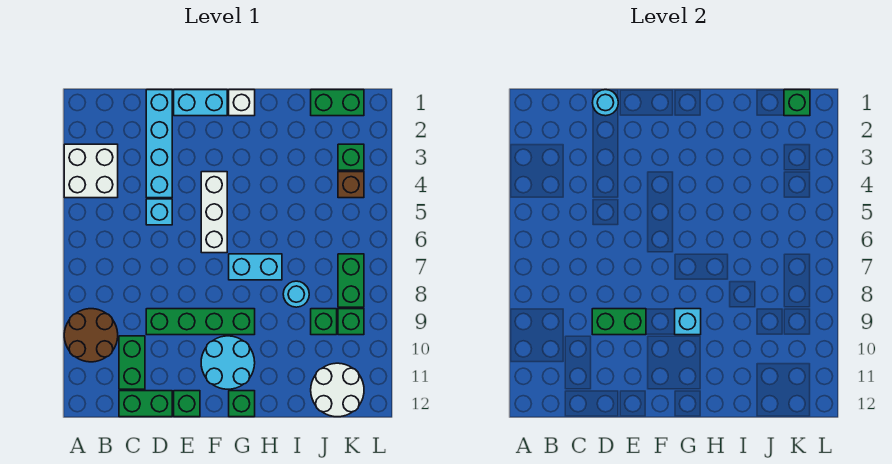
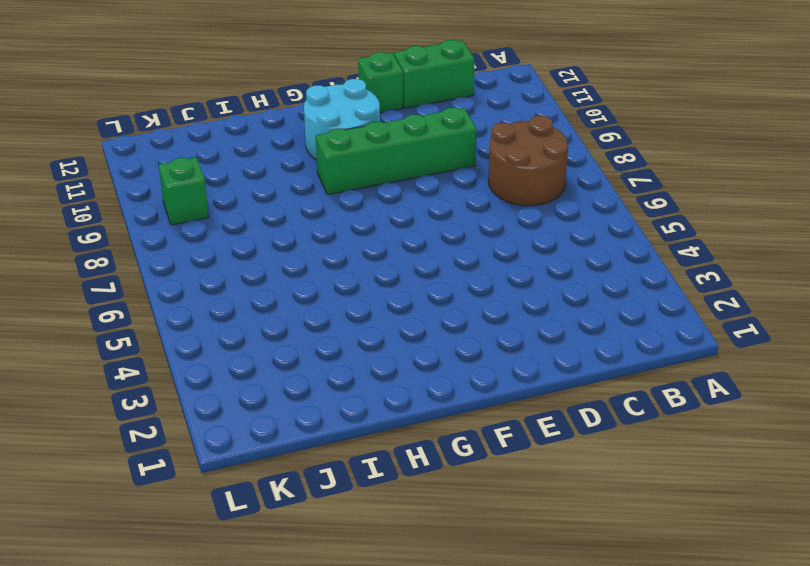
brown 2x2 round brick [488,116,568,206] -> brown 2x2 round brick moved to [64,309,118,362]
none -> white 2x2 brick [64,144,118,198]
none -> green 1x2 brick [119,336,145,389]
none -> cyan 1x4 brick [146,90,172,198]

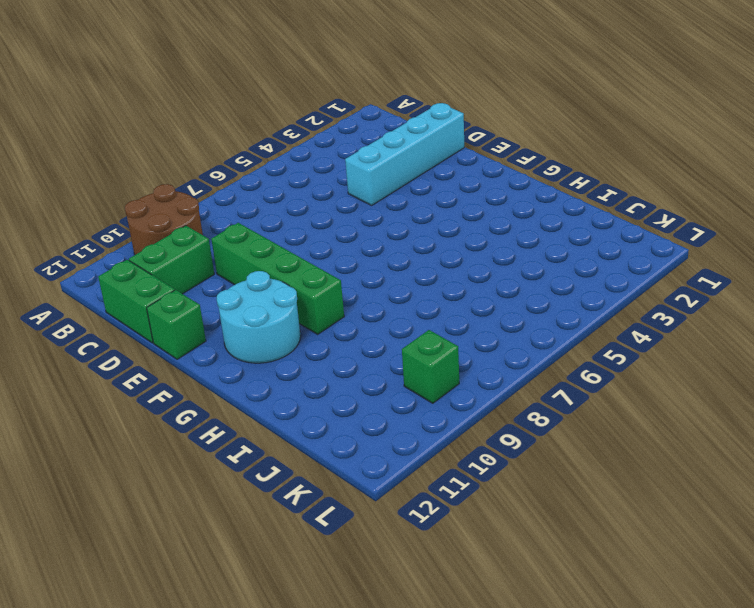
none -> white 2x2 brick [64,144,118,198]
none -> cyan 1x1 brick [146,199,172,225]
none -> cyan 1x2 brick [174,90,227,116]

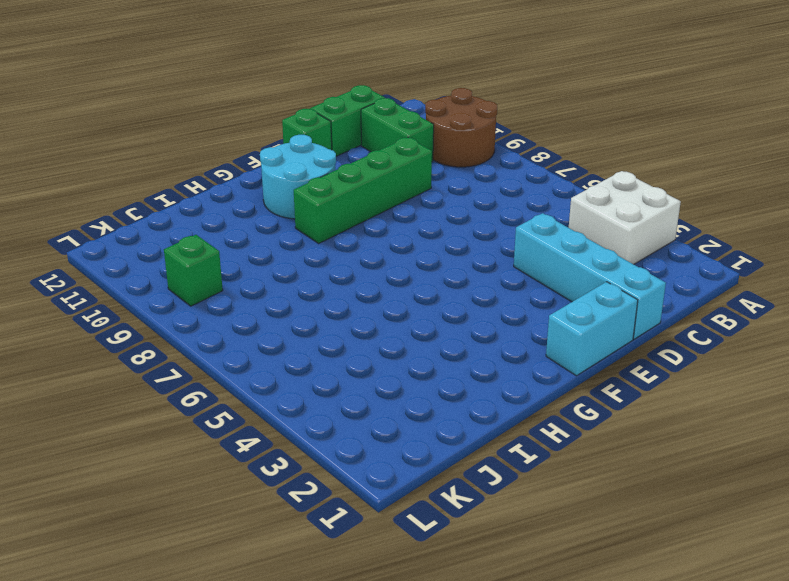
none -> cyan 1x1 brick [146,199,172,225]
none -> white 1x3 brick [201,172,227,253]
none -> white 1x1 brick [229,90,255,116]

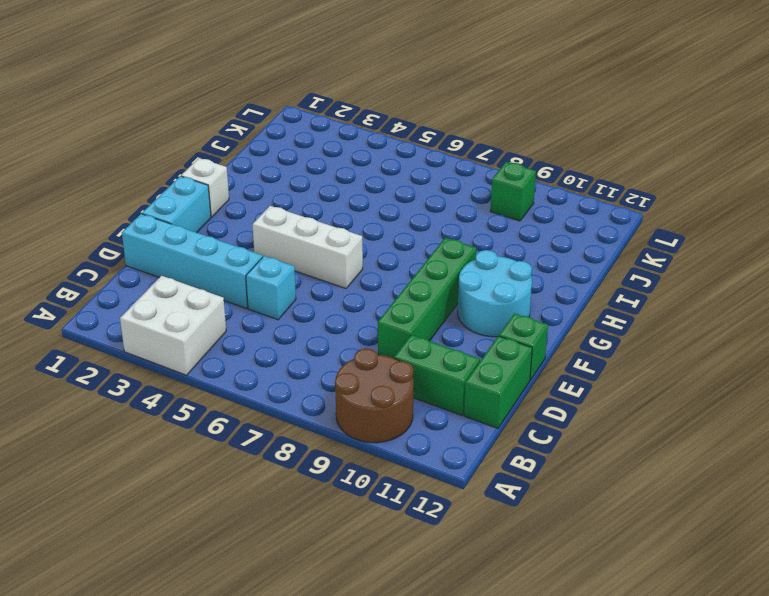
none -> cyan 1x2 brick [229,254,282,280]
none -> green 1x1 brick [229,391,255,417]
none -> cyan 1x1 round brick [283,281,309,307]

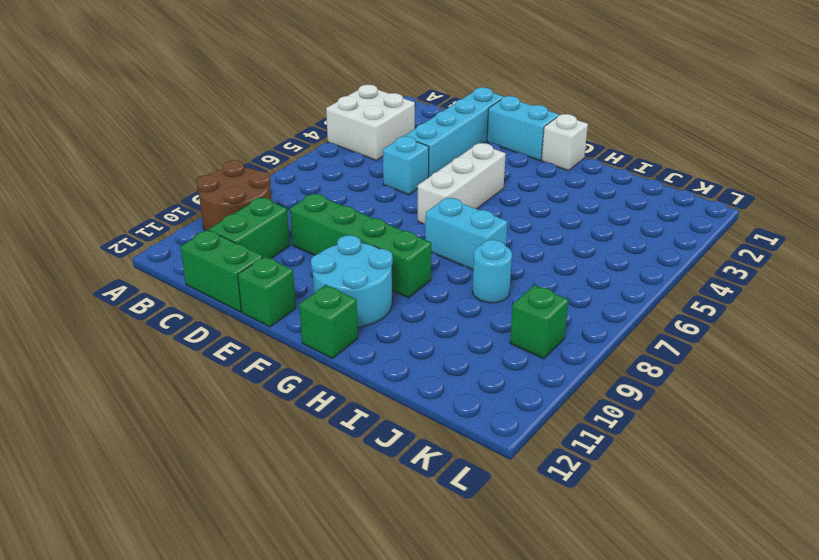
none -> green 1x2 brick [311,90,364,116]
none -> green 1x1 brick [311,309,337,335]
none -> white 2x2 round brick [311,363,364,417]

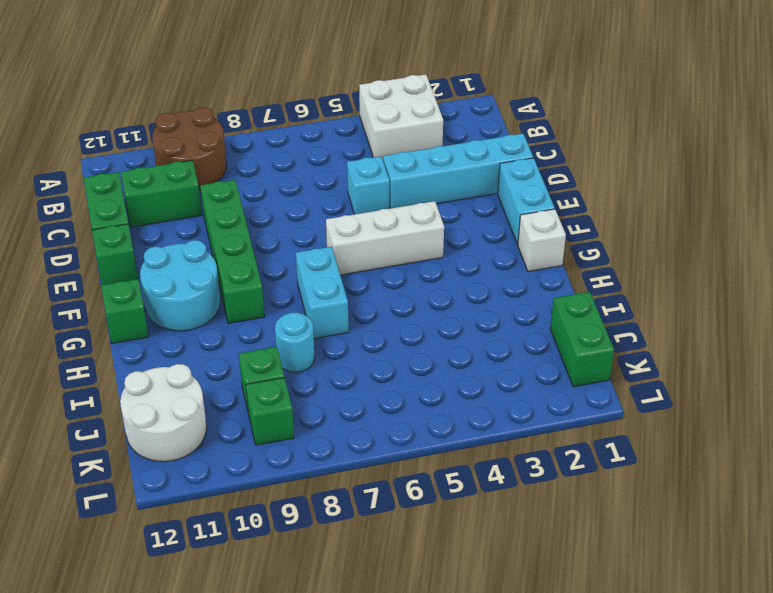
none -> green 1x1 brick [338,144,364,170]
none -> brown 1x1 brick [338,172,364,198]
none -> green 1x2 brick [338,254,364,307]

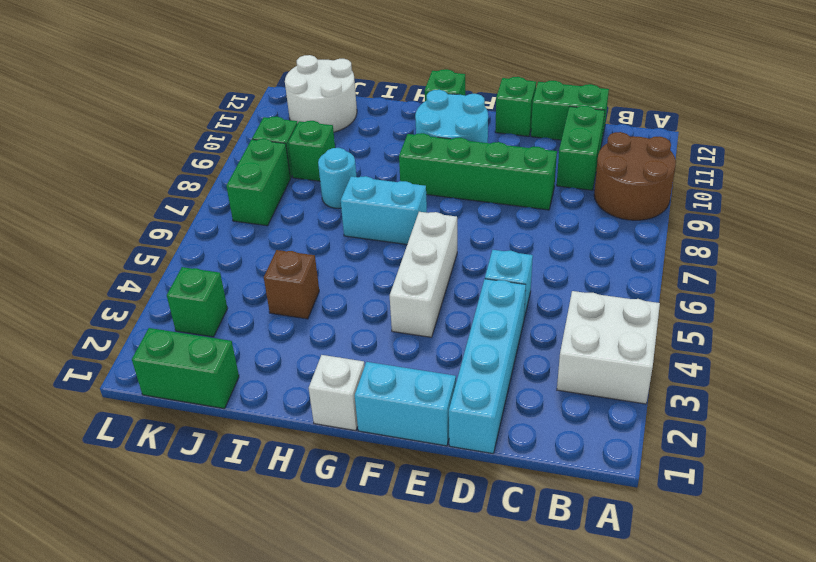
brown 1x1 brick [264,250,319,319] -> brown 1x1 brick moved to [338,172,364,198]
none -> cyan 1x1 round brick [592,90,618,116]
none -> green 1x2 brick [592,309,646,335]
none -> cyan 1x1 brick [675,309,701,335]

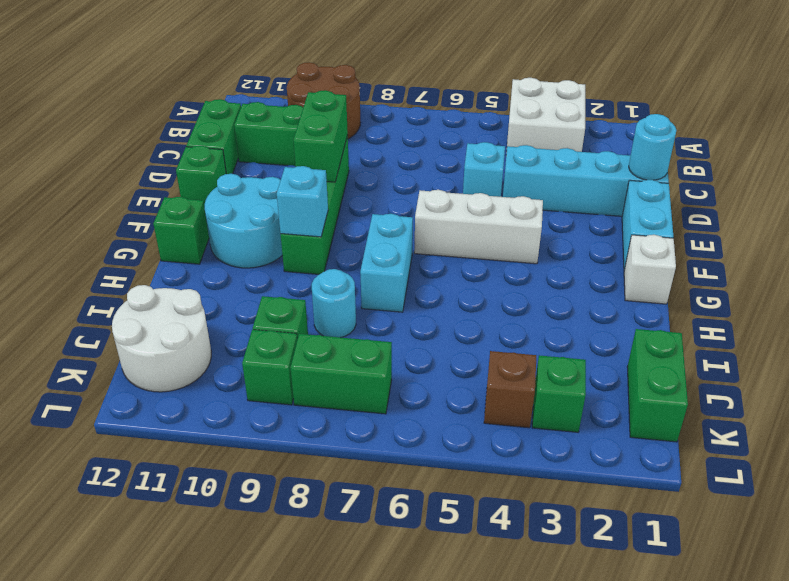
none -> green 1x1 brick [784,90,810,116]

